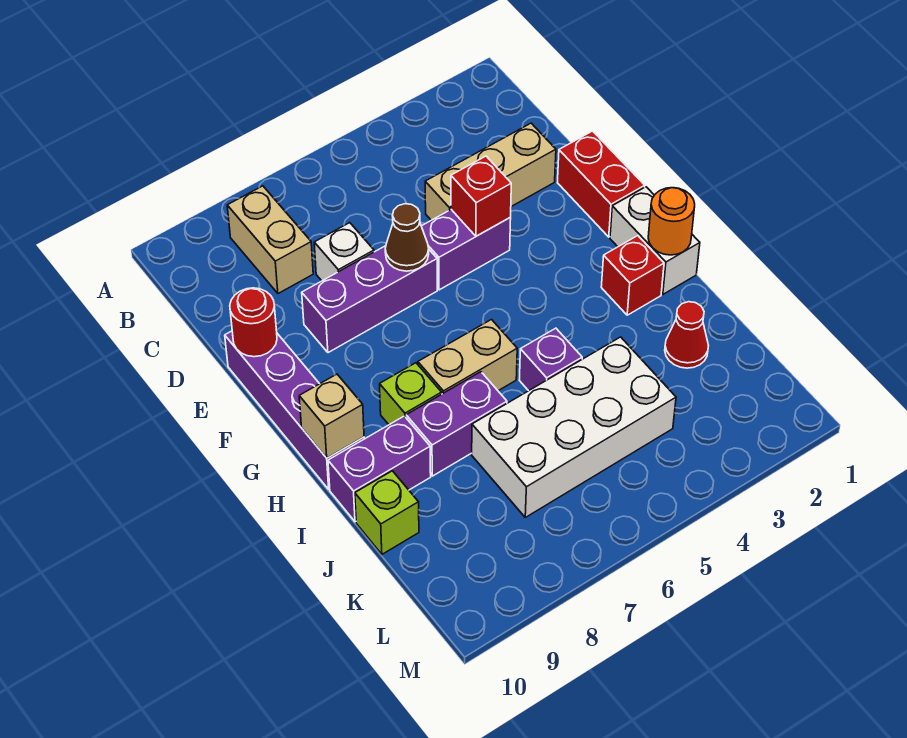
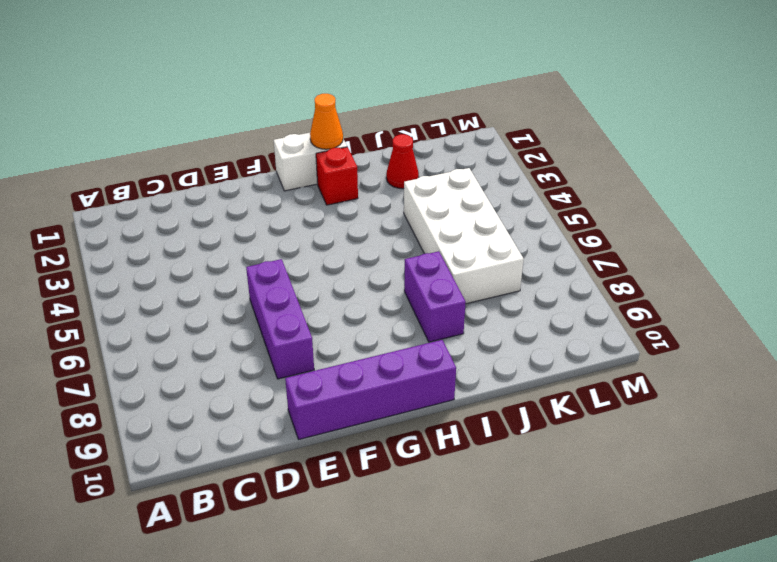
orange 1x1 cone [310,94,343,149] -> orange 1x1 round brick [648,188,695,255]
none -> tan 1x2 brick [227,186,313,294]
none -> tan 1x3 brick [425,123,556,220]
none -> white 1x1 brick [314,223,374,281]

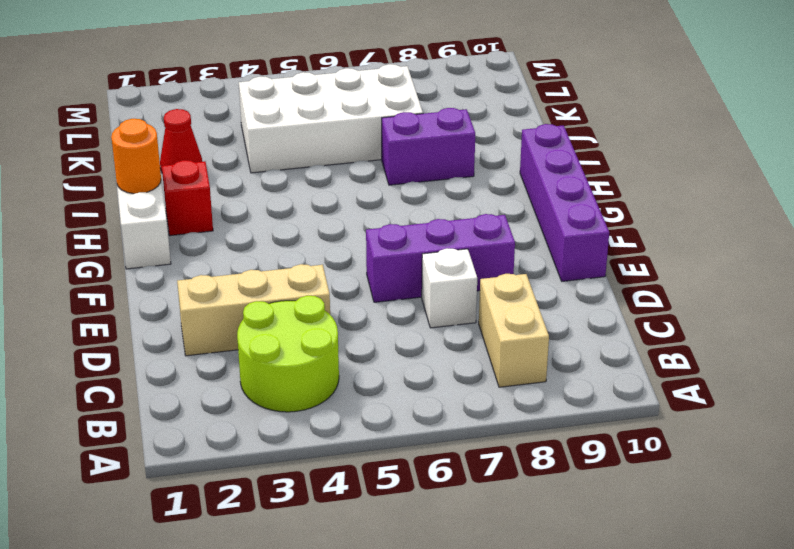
lime 2x2 round brick [237,296,339,412] -> none
none -> red 1x2 brick [557,131,645,237]
none -> purple 1x2 brick [422,210,511,290]
none -> tan 1x2 brick [418,320,517,394]

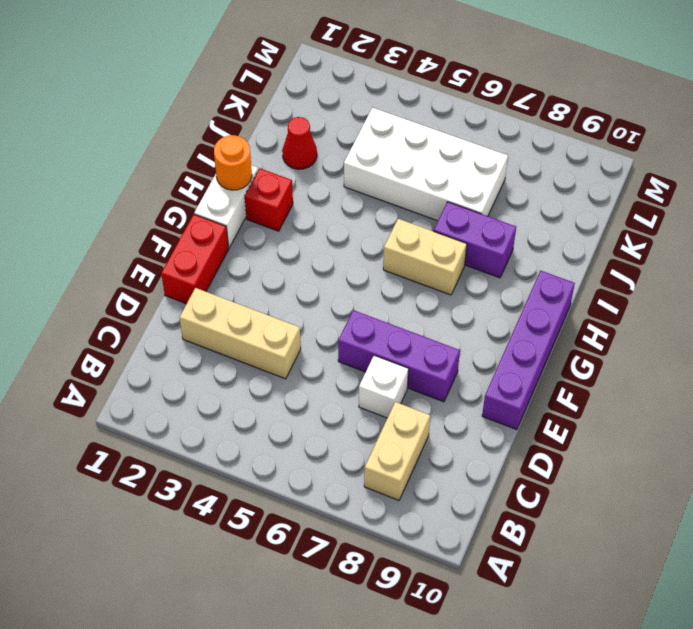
none -> purple 1x2 brick [422,210,511,290]
none -> lime 1x1 brick [380,363,442,425]
none -> purple 1x1 brick [519,328,582,391]

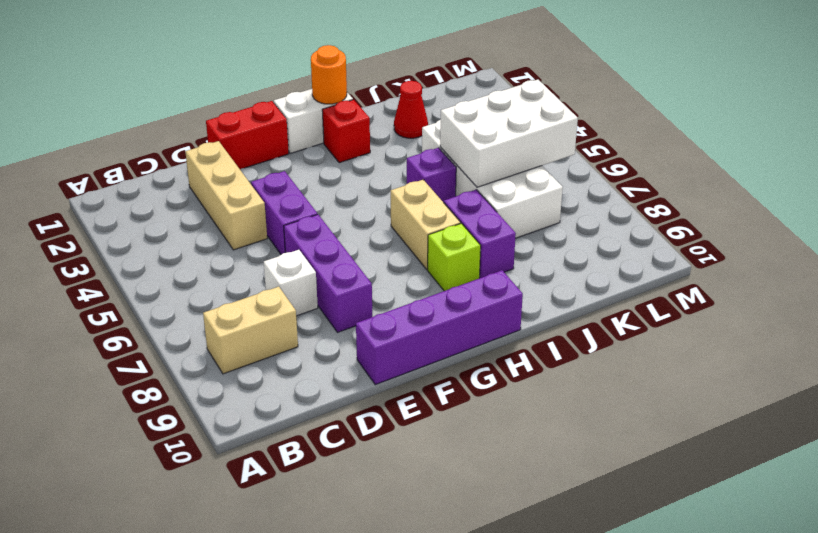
white 2x3 brick [440,80,578,187] -> none
none -> purple 1x2 brick [328,416,431,522]
none -> lime 1x1 brick [355,471,419,554]
none -> red 1x1 brick [451,156,511,236]

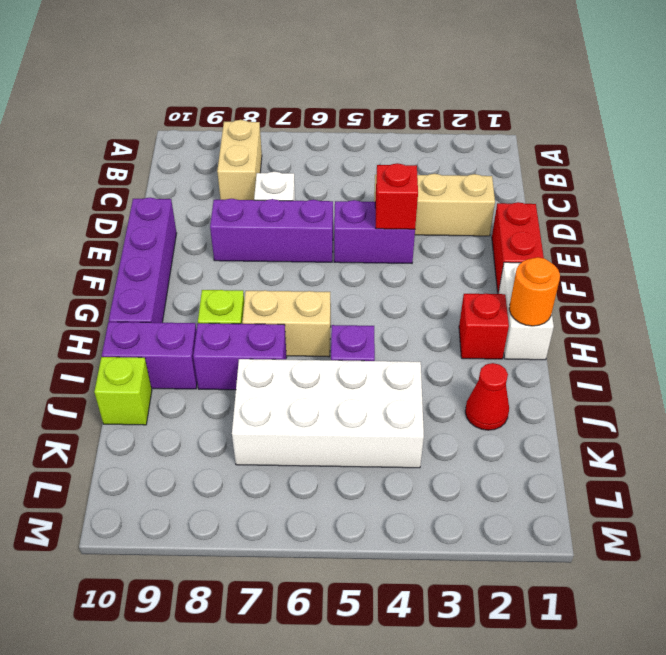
none -> brown 1x1 cone [385,204,429,271]
none -> red 1x1 round brick [230,288,277,357]
none -> tan 1x1 brick [299,374,364,458]

